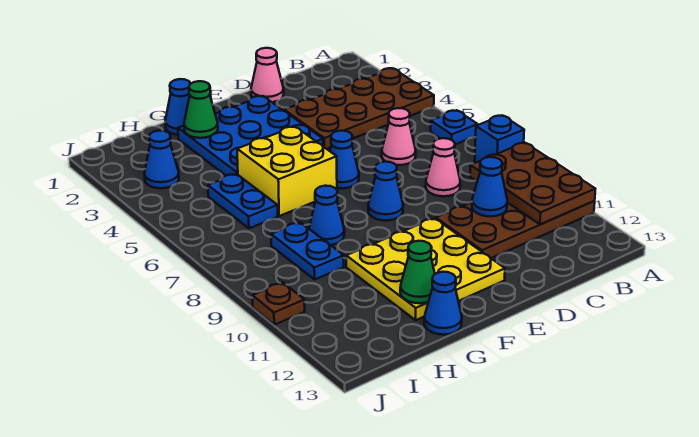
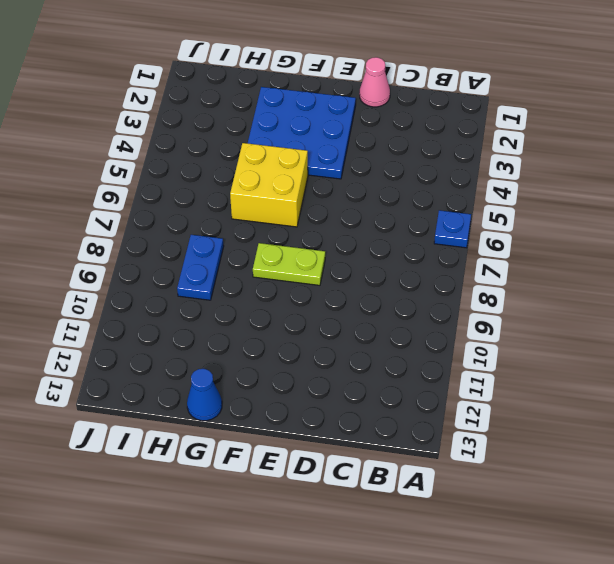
lime 1x2 plate [253,243,325,285] -> blue 1x1 cone [368,162,403,221]
none -> brown 2x4 plate [284,68,434,149]
none -> blue 1x1 brick [475,115,524,162]
none -> brown 2x4 plate [436,201,595,258]

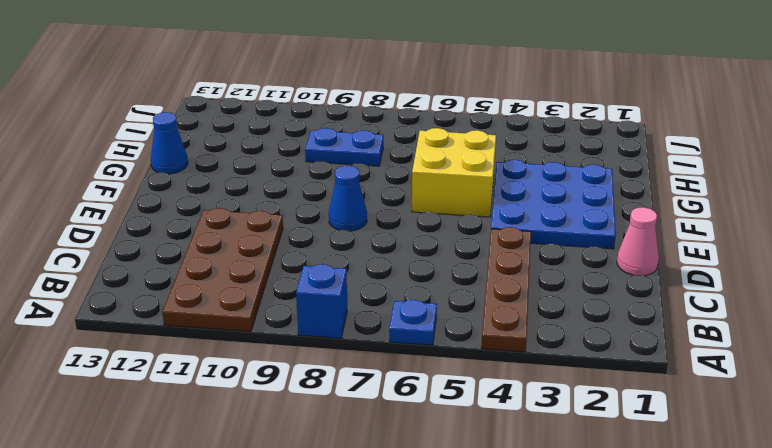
brown 1x4 plate [481,227,531,352] -> brown 2x4 plate [284,68,434,149]
none -> pink 1x1 cone [382,108,416,165]
none -> pink 1x1 cone [426,138,460,196]
none -> blue 1x1 cone [330,131,359,188]

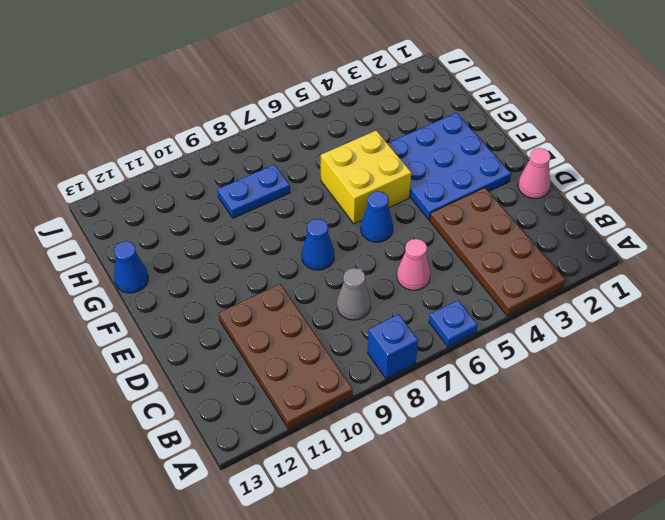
grey 1x1 cone [337,268,371,320] -> pink 1x1 cone [426,138,460,196]
none -> yellow 3x3 plate [346,218,505,320]
none -> blue 1x1 cone [165,79,191,135]
none -> blue 1x1 cone [309,186,344,245]

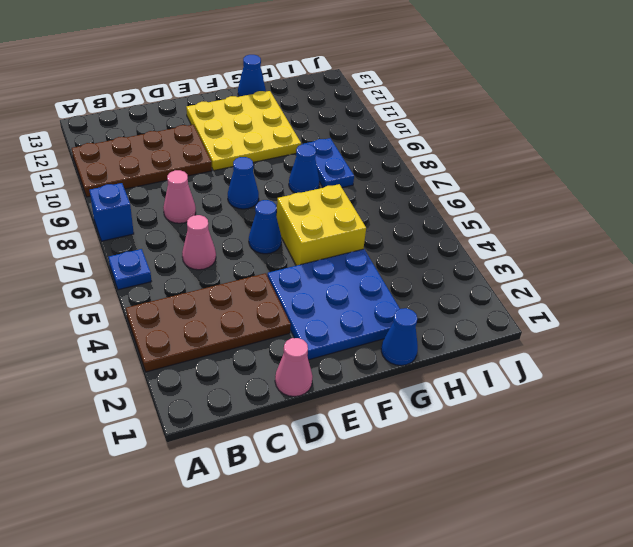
none -> blue 1x2 plate [208,174,278,228]
none -> blue 1x1 cone [145,131,179,188]
none -> brown 1x1 plate [253,282,305,325]

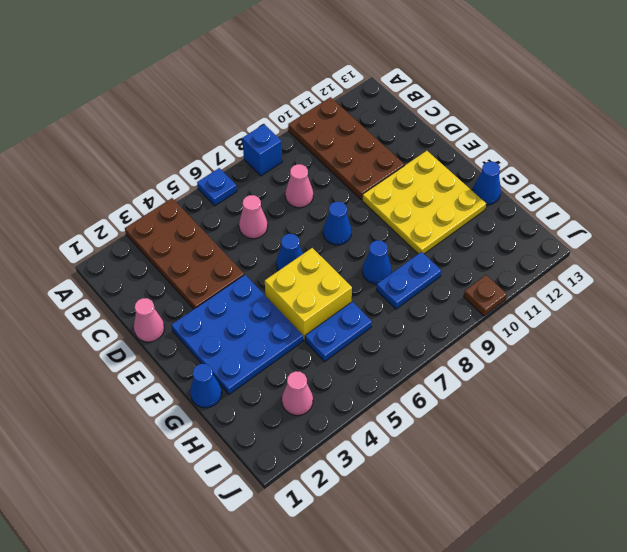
pink 1x1 cone [282,371,313,415] -> blue 1x1 cone [145,131,179,188]
none -> brown 2x3 plate [470,143,595,224]
none -> blue 1x1 cone [472,157,507,216]
none -> green 1x1 cone [184,81,218,138]

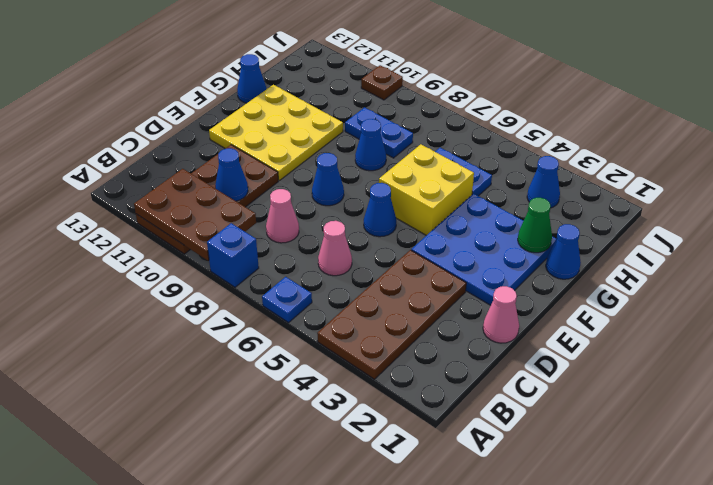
none -> green 1x1 cone [400,241,435,303]

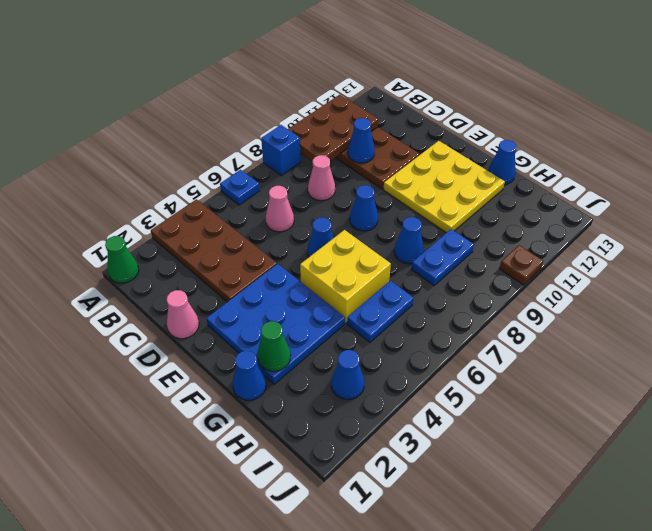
green 1x1 cone [105,236,139,283] -> green 1x1 cone moved to [400,241,435,303]

